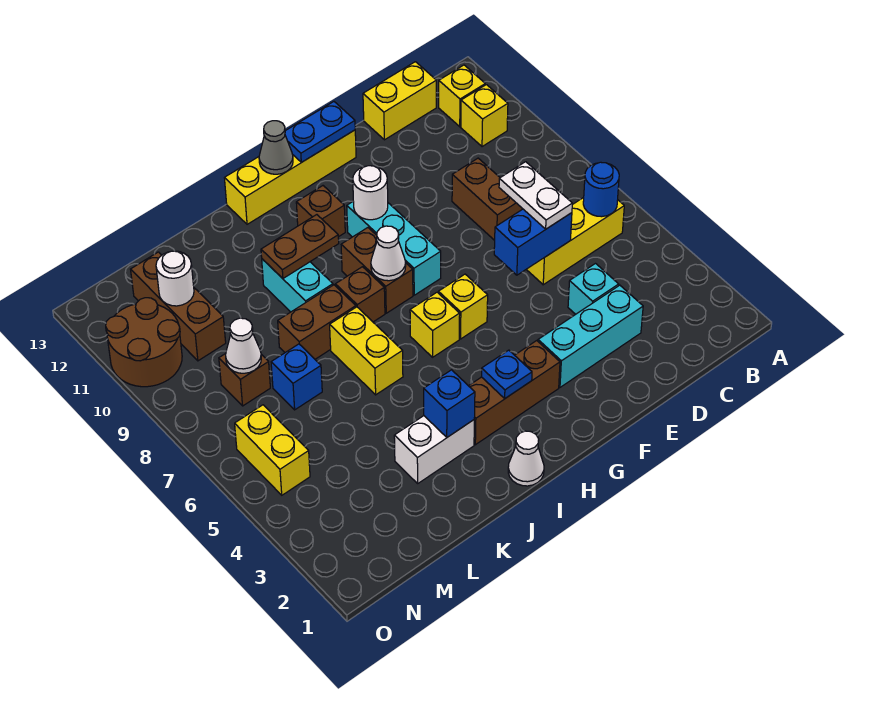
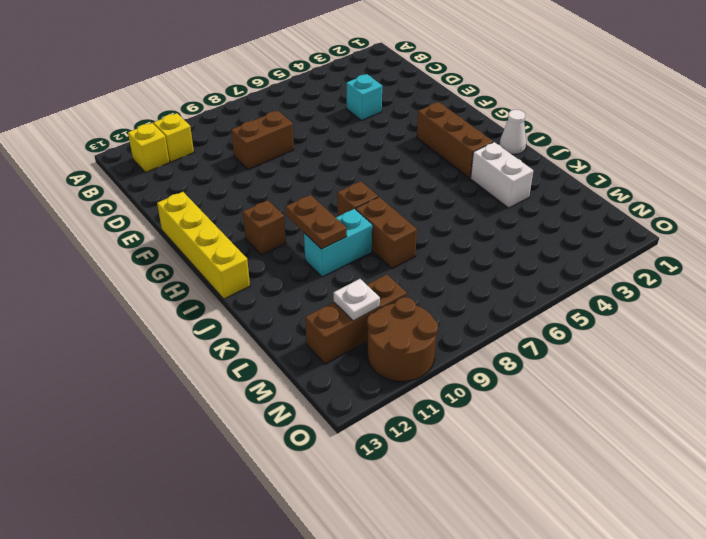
white 1x1 plate [334,279,380,321] -> white 1x1 round brick [156,251,194,306]
none -> yellow 1x3 brick [526,197,624,285]
none -> yellow 1x2 brick [363,62,436,140]
none -> cyan 1x3 brick [538,285,643,387]
none -> yellow 1x1 brick [438,274,488,339]

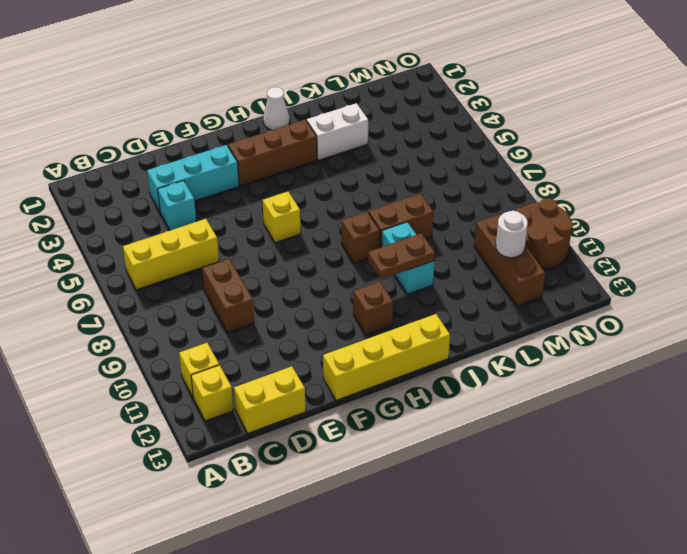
none -> cyan 1x3 brick [347,201,441,295]
none -> yellow 1x1 brick [410,292,460,357]
none -> brown 1x2 brick [341,228,413,313]
none -> yellow 1x2 brick [330,307,403,395]

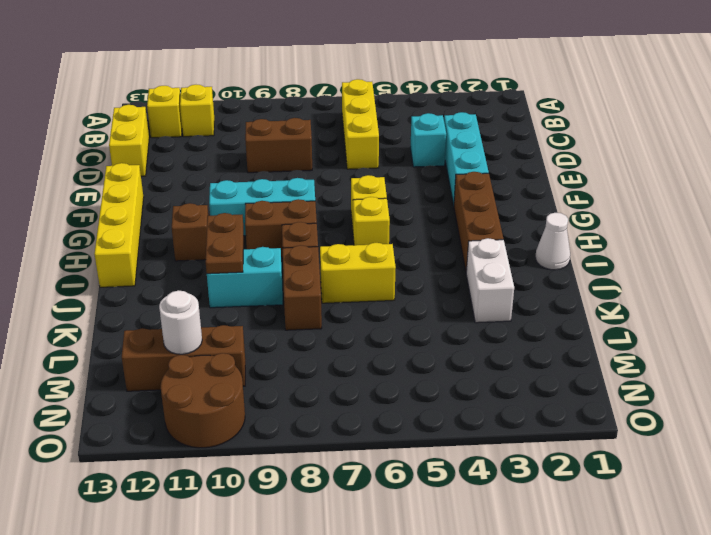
none -> blue 1x1 brick [271,344,322,410]
none -> brown 1x1 brick [219,354,270,406]
none -> yellow 1x2 brick [235,405,310,495]
none -> blue 1x1 round brick [583,162,619,217]

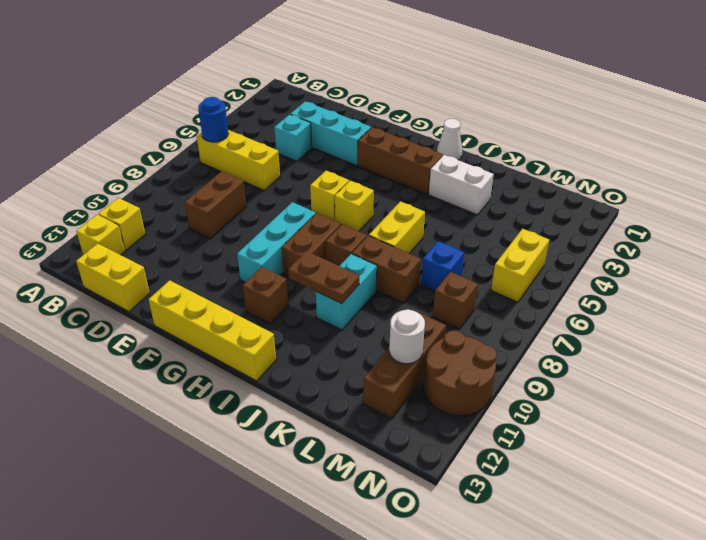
none -> blue 1x2 brick [494,209,572,275]
none -> blue 1x2 plate [285,102,355,162]
none -> white 1x1 round brick [353,166,388,220]
none -> blue 1x1 plate [481,350,532,398]

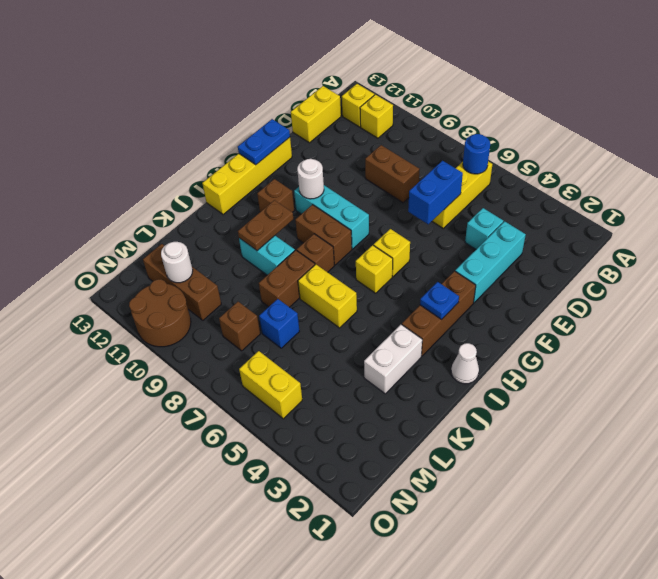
none -> white 1x1 cone [371,226,406,281]
none -> grey 1x1 cone [259,121,293,174]
none -> blue 1x1 brick [424,370,475,437]
none -> white 1x1 cone [226,318,261,373]

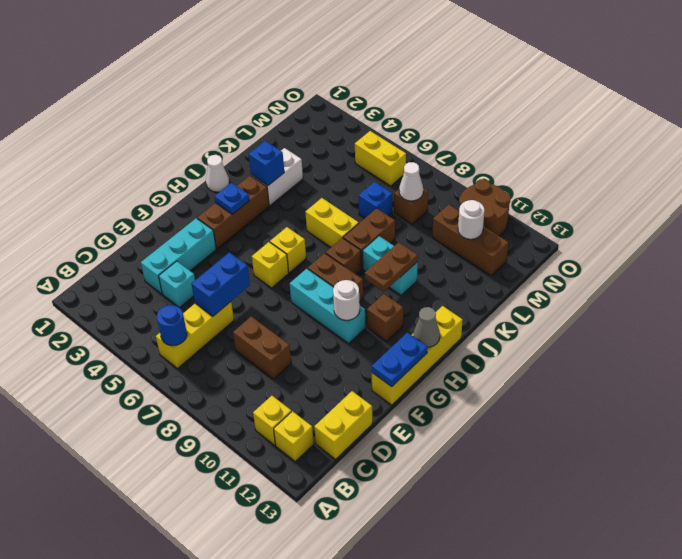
none -> white 1x1 cone [371,226,406,281]
none -> white 1x2 plate [499,162,572,229]

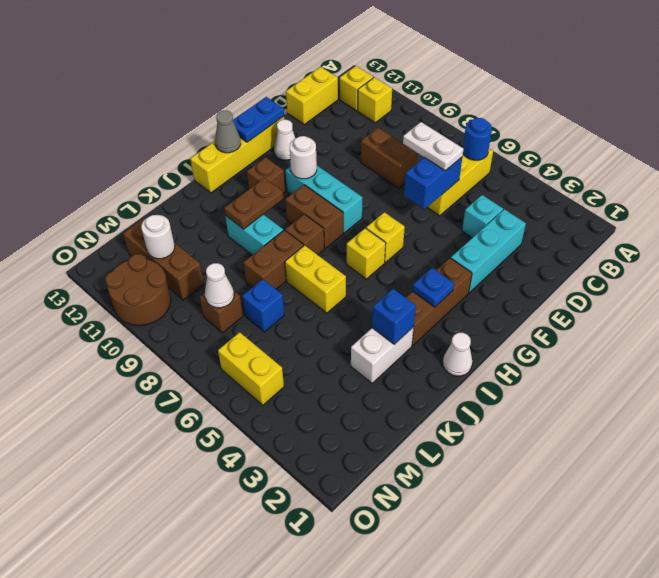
white 1x1 cone [274,120,296,160] -> white 1x1 cone moved to [371,226,406,281]

